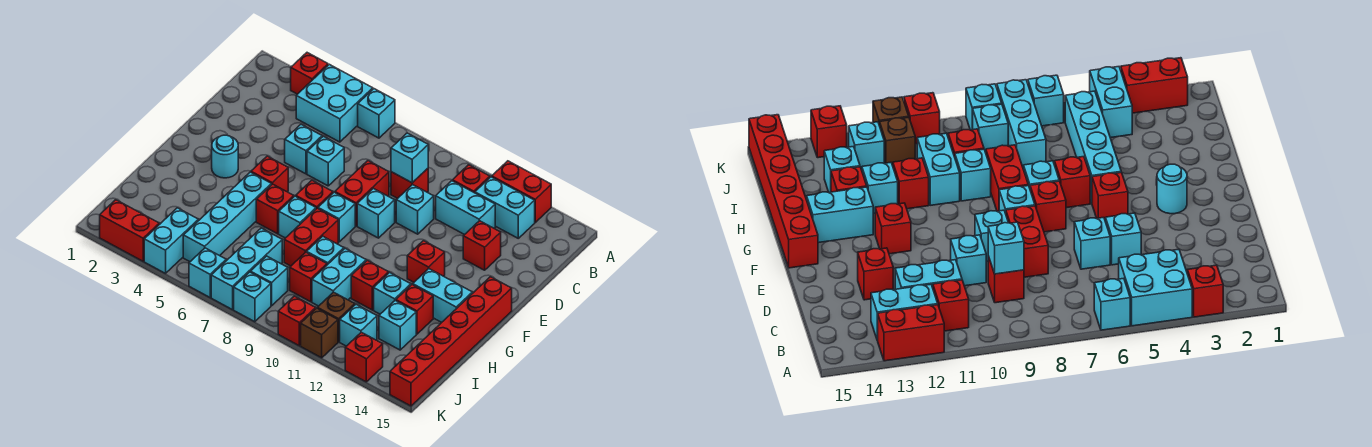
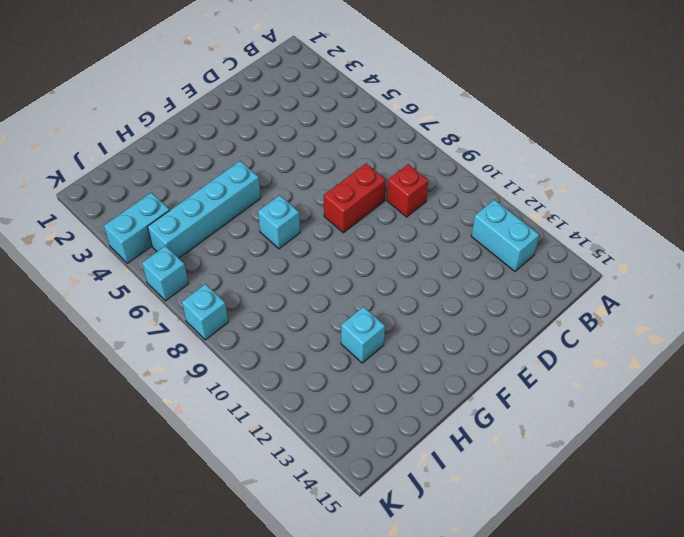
none -> red 1x1 brick [291,53,328,94]
none -> cyan 2x2 brick [296,64,373,142]
none -> cyan 1x1 brick [358,89,395,138]
none -> red 1x2 brick [492,161,551,222]

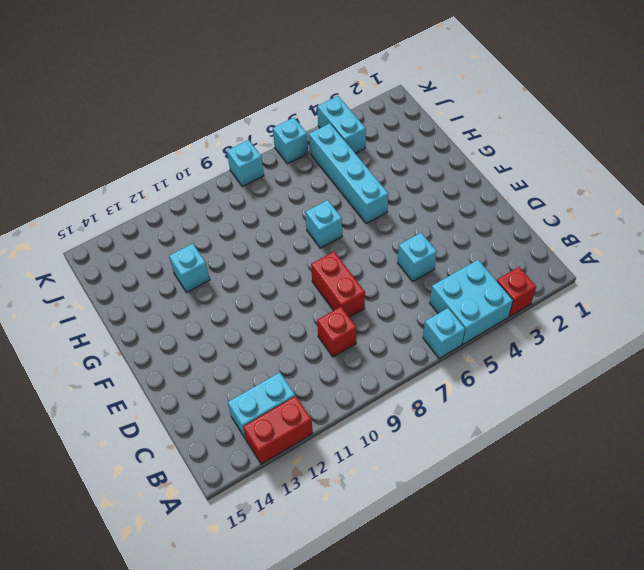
none -> red 1x1 brick [453,165,490,193]
none -> cyan 1x2 brick [436,181,495,235]
none -> cyan 1x1 brick [307,136,344,186]
none -> cyan 1x1 brick [396,184,434,234]

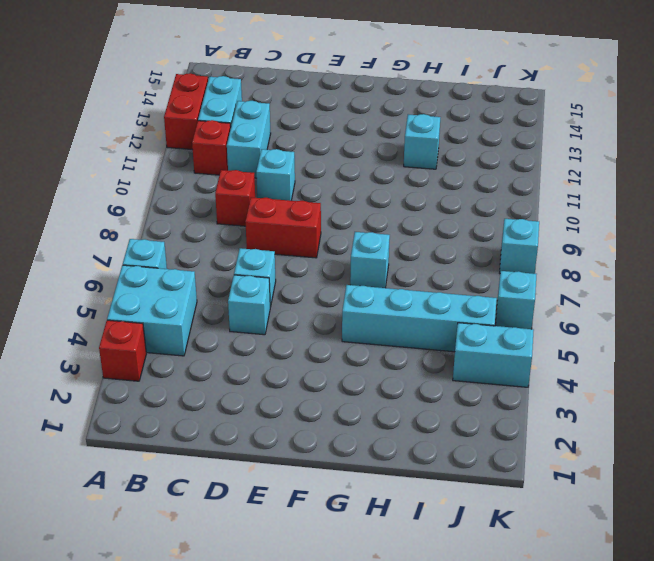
none -> red 1x1 brick [463,221,501,270]
none -> cyan 1x1 brick [357,188,395,238]
none -> cyan 1x1 round brick [212,135,238,178]
none -> red 1x1 brick [251,156,288,192]

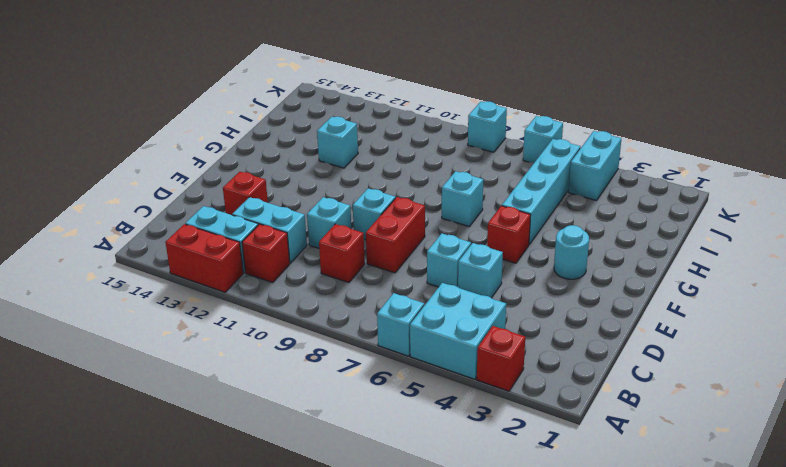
none -> red 1x1 brick [296,180,333,209]
none -> cyan 1x1 brick [318,192,355,242]
none -> red 1x1 brick [407,241,445,282]
none -> red 1x6 brick [390,277,512,406]

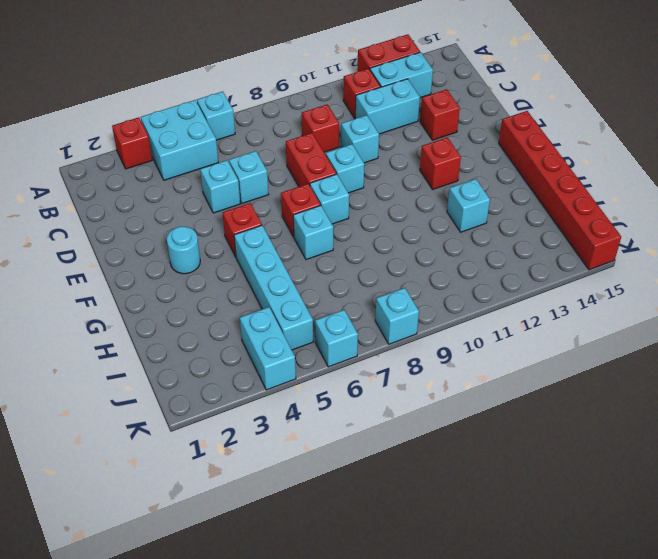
none -> red 1x1 brick [256,184,294,234]
none -> red 1x2 brick [284,208,338,266]
none -> cyan 1x2 brick [413,269,472,322]
none -> cyan 1x1 brick [307,236,344,265]

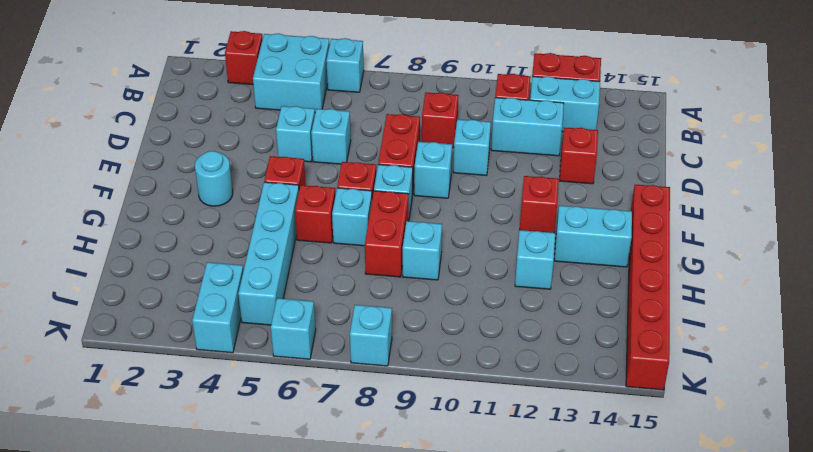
none -> cyan 1x2 brick [312,249,366,306]
none -> red 1x1 brick [351,260,389,310]
none -> red 1x1 brick [396,285,433,334]
none -> cyan 1x3 brick [211,228,282,310]

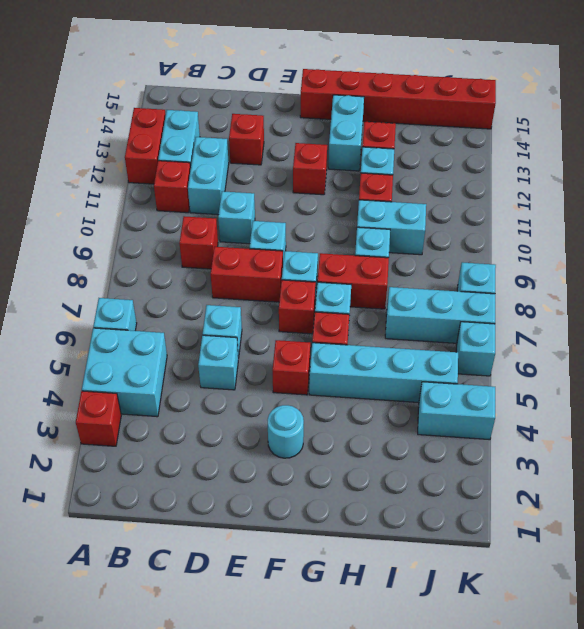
none -> red 1x1 brick [290,252,327,302]
none -> cyan 1x1 brick [379,301,416,350]
none -> cyan 1x1 brick [250,256,288,306]
none -> brown 1x1 brick [317,292,355,342]

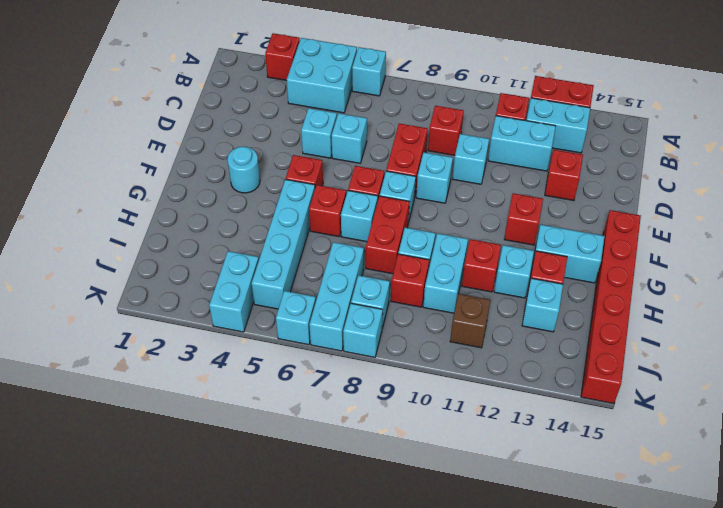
none -> cyan 1x1 brick [340,305,377,346]
none -> red 1x2 brick [100,200,159,261]
none -> red 1x1 brick [278,296,316,346]
none -> brown 1x1 brick [301,308,338,358]

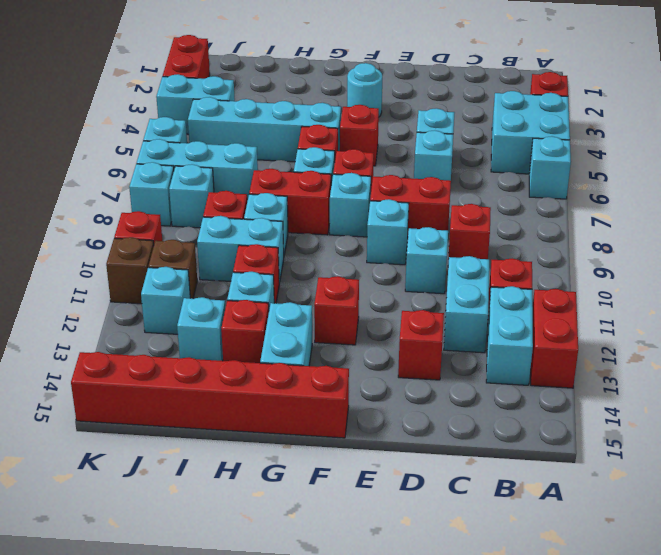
none -> red 1x1 brick [345,332,383,382]
none -> cyan 1x1 brick [391,133,428,183]

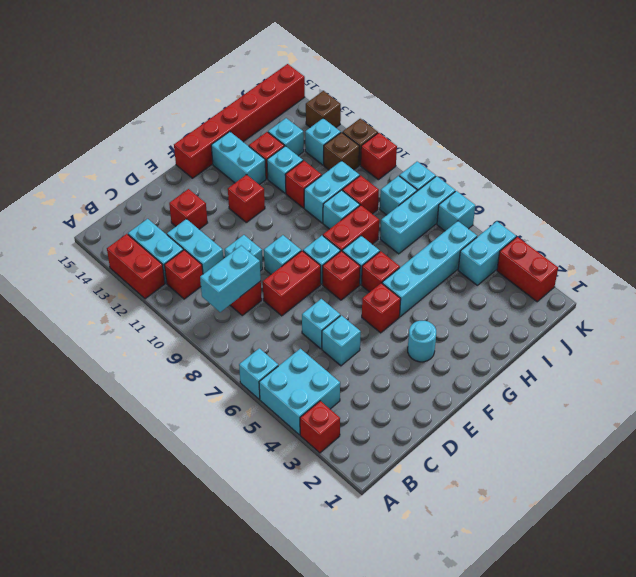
cyan 1x2 brick [200,246,261,312] -> cyan 1x1 brick [391,133,428,183]
brown 1x1 brick [306,91,341,128] -> red 1x1 brick [345,332,383,382]

